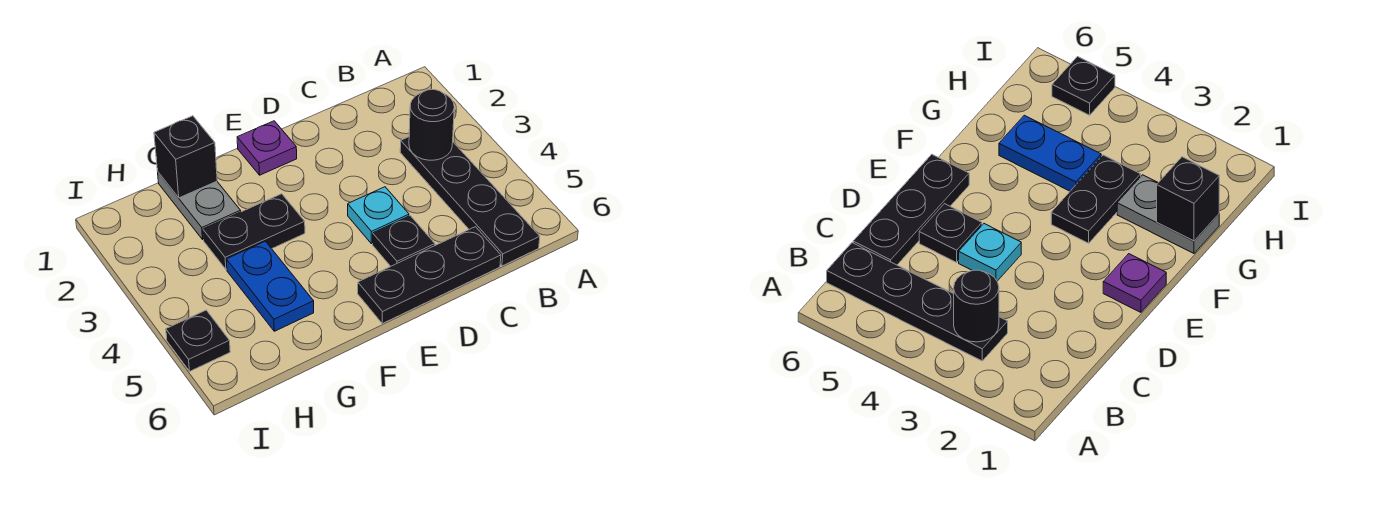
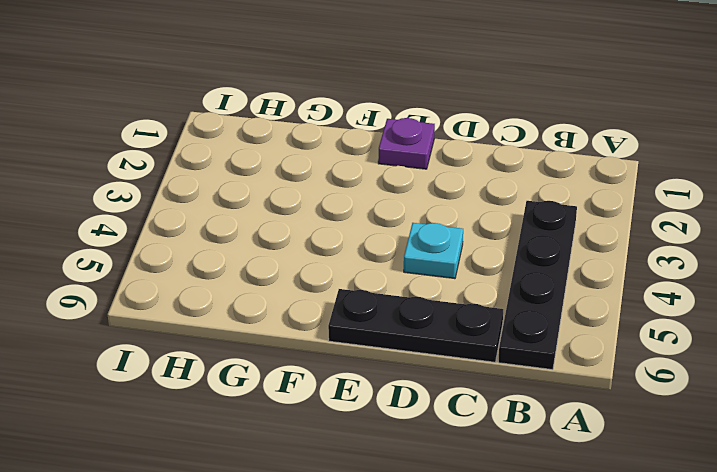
none -> black 1x1 plate [373,216,435,266]
none -> black 1x2 plate [203,194,305,269]

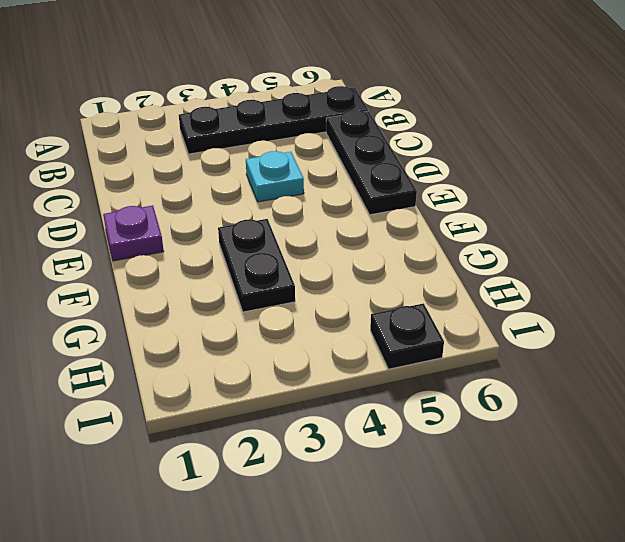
none -> black 1x1 plate [373,216,435,266]
none -> grey 1x2 plate [158,172,241,239]

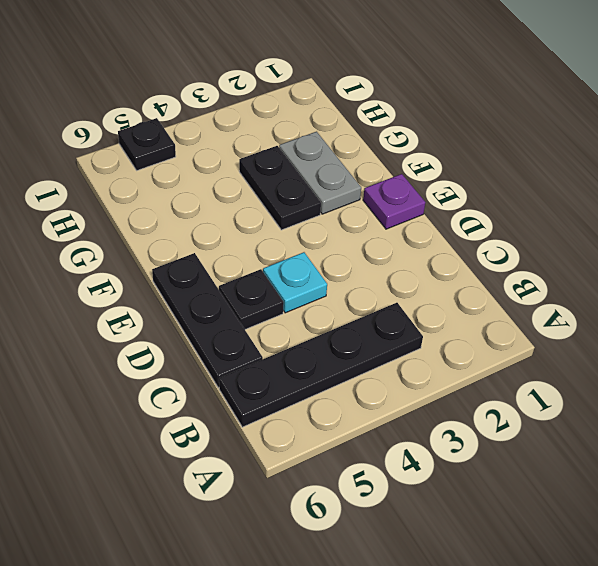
grey 1x2 plate [279,132,361,214] -> grey 1x2 plate turned to [158,172,241,239]
none -> blue 1x2 plate [226,241,314,331]
none -> black 1x1 round brick [409,89,454,160]

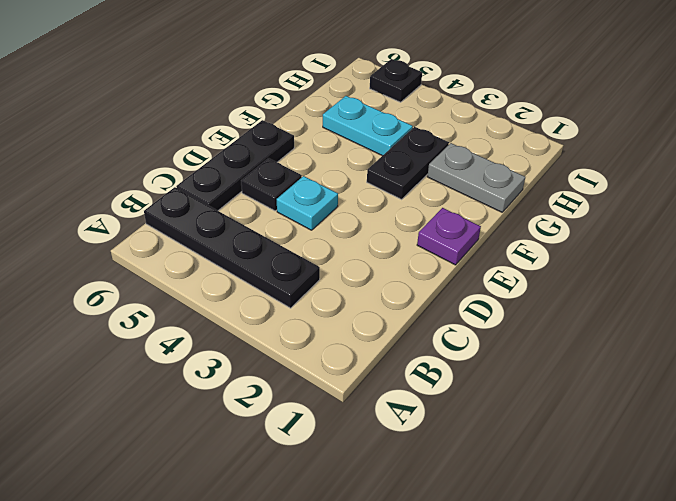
cyan 1x2 plate [323,96,413,156] -> blue 1x2 plate [226,241,314,331]
none -> black 1x1 round brick [409,89,454,160]
none -> black 1x1 brick [154,116,217,198]

